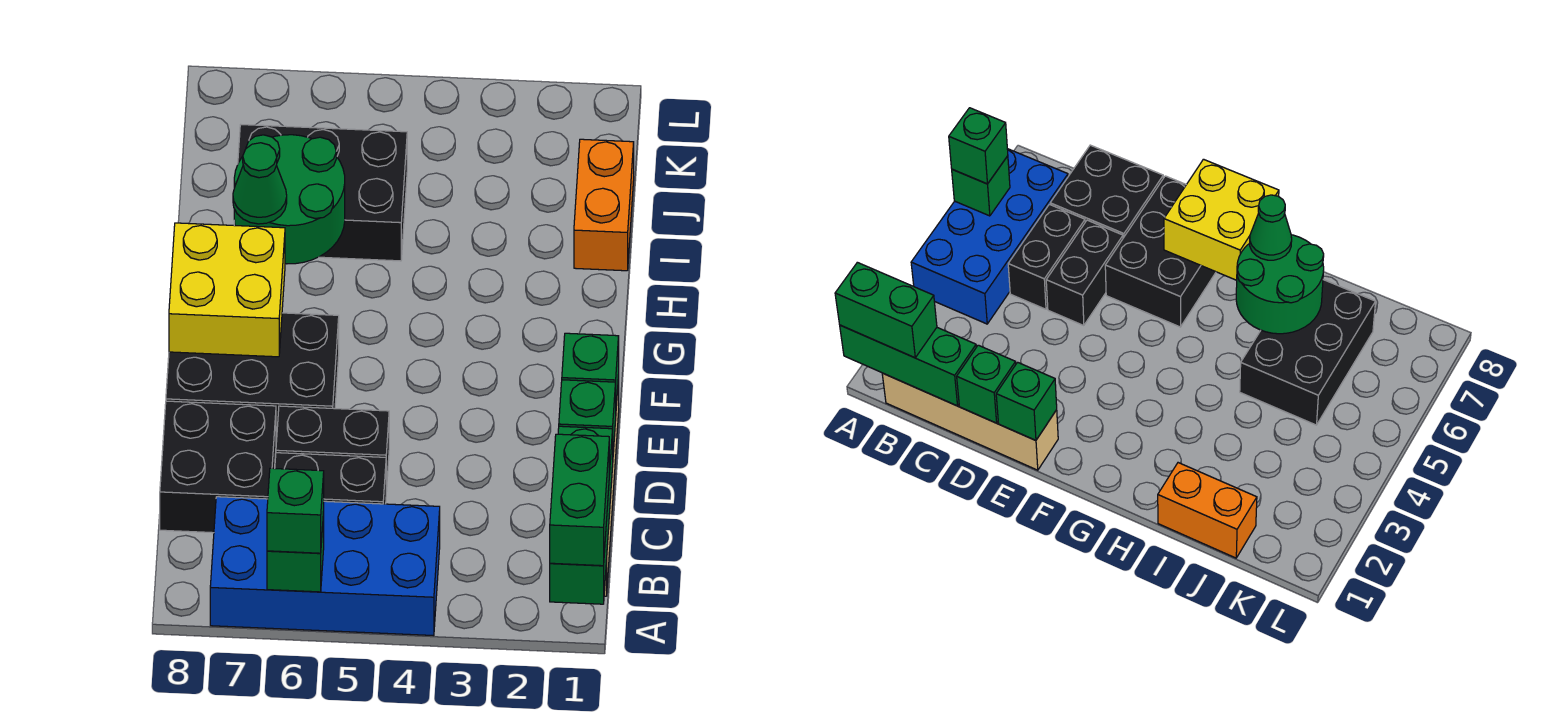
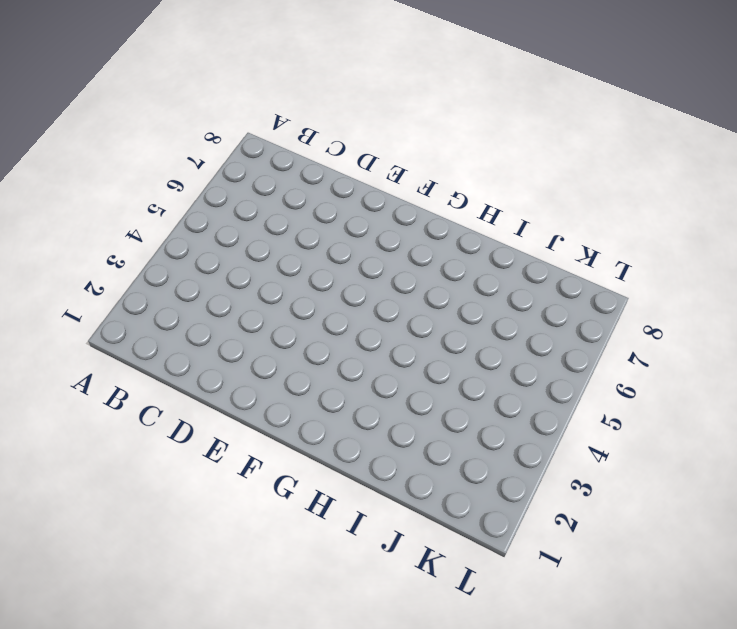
none -> blue 2x4 brick [210,497,440,636]
none -> tan 1x4 brick [882,373,1058,470]
none -> black 1x2 brick [275,453,386,504]

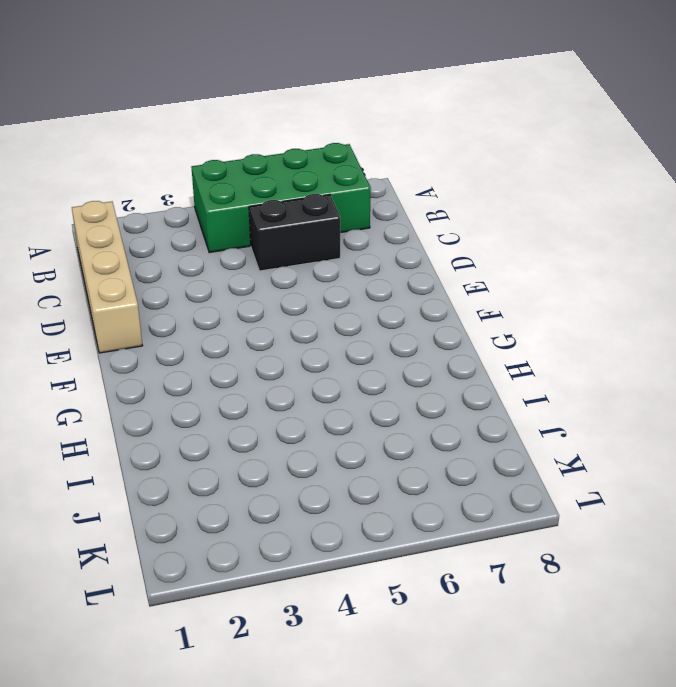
green 2x4 brick [192,143,371,253] -> blue 2x4 brick [210,497,440,636]
none -> black 2x2 brick [160,401,276,533]
none -> black 1x2 brick [276,406,389,491]
none -> black 2x3 brick [166,313,339,442]

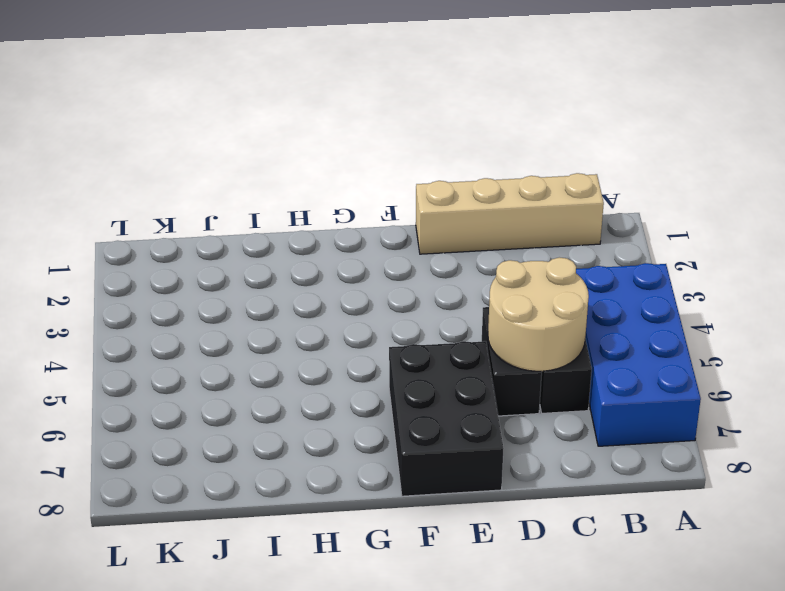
tan 2x2 round brick [488,257,589,372] -> none
none -> black 2x2 brick [160,401,276,533]
none -> orange 1x2 brick [574,139,634,271]
none -> black 2x3 brick [234,125,407,261]

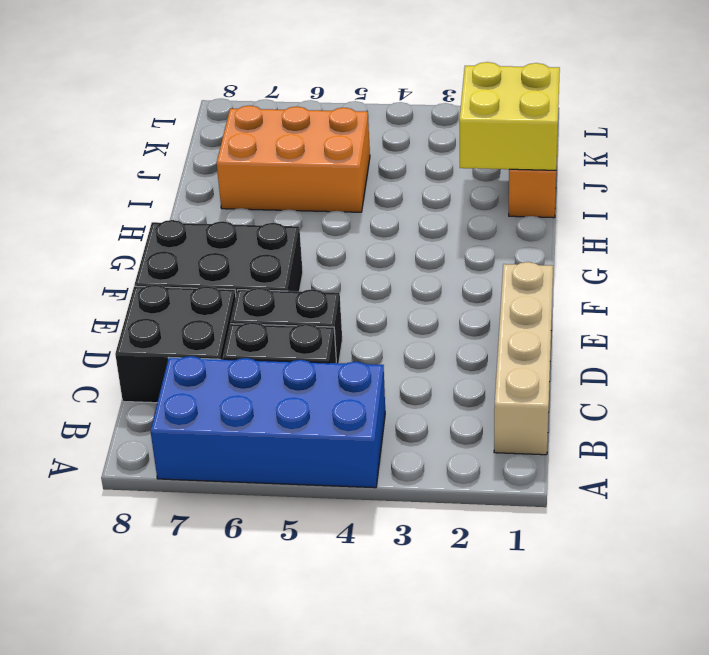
yellow 2x2 brick [459,62,560,170] -> yellow 2x2 brick moved to [169,223,285,357]
orange 2x3 brick [217,106,370,212] -> black 2x3 brick [234,125,407,261]
none -> green 1x3 brick [550,426,613,604]
none -> green 1x1 brick [267,512,324,592]
none -> green 1x1 brick [559,380,616,452]

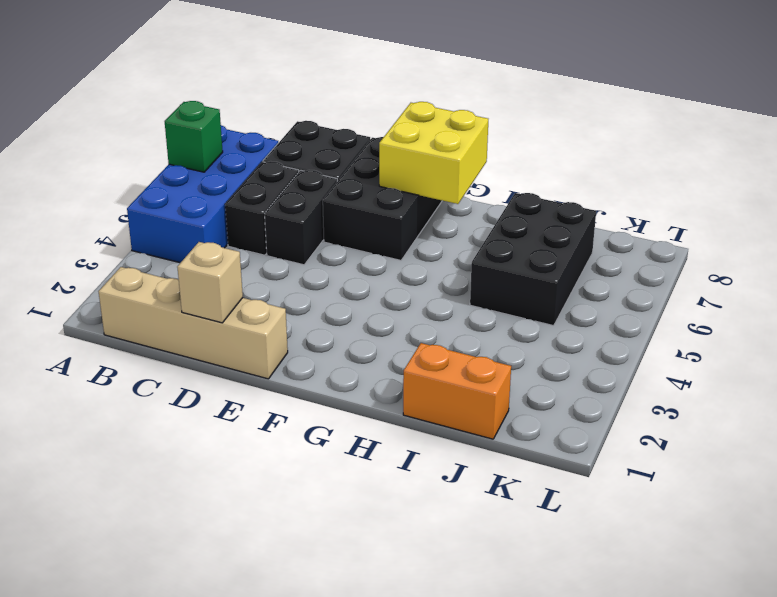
tan 1x1 brick [177,242,243,323] -> green 1x1 brick [559,380,616,452]
none -> green 1x3 brick [550,426,613,604]
none -> green 1x1 brick [562,333,619,405]
none -> green 2x2 round brick [234,135,345,264]

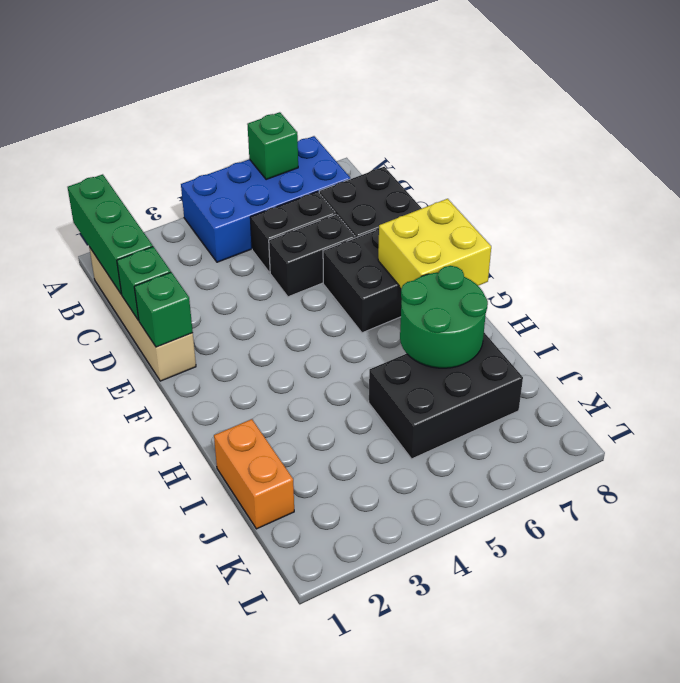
none -> green 1x2 brick [550,434,609,566]
none -> green 1x1 brick [267,468,324,553]
none -> green 1x1 cone [233,143,287,224]

